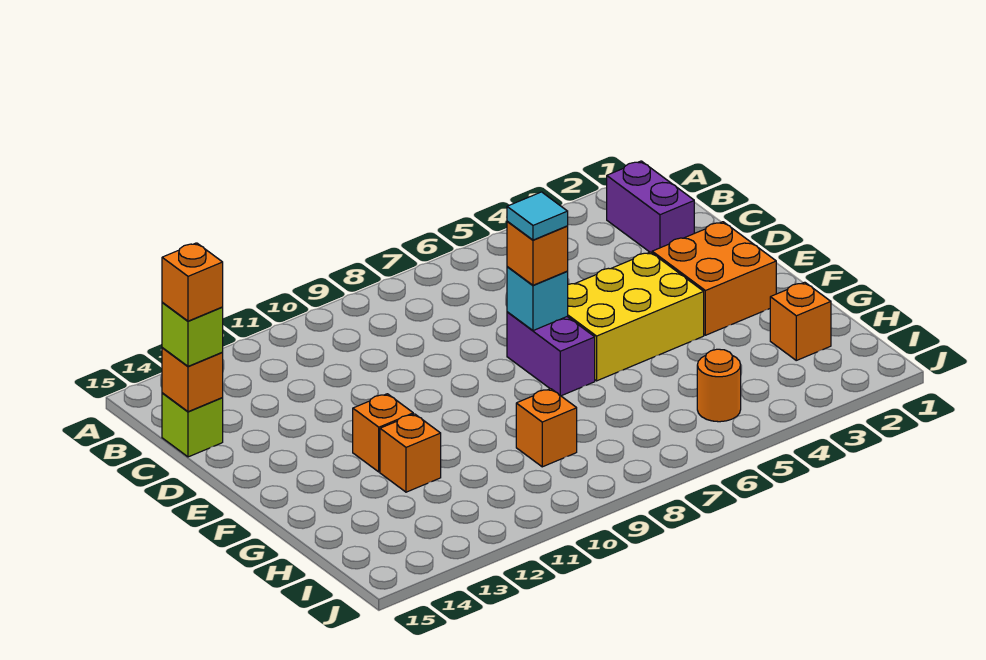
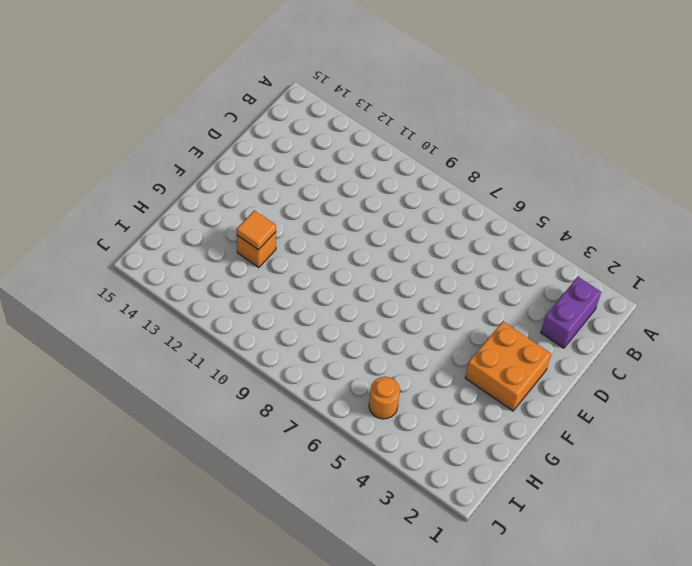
orange 1x1 tile [237,210,276,250] -> none
none -> lime 1x1 brick [162,393,223,457]
none -> yellow 2x3 brick [567,252,704,381]
none -> purple 1x2 brick [507,312,595,396]

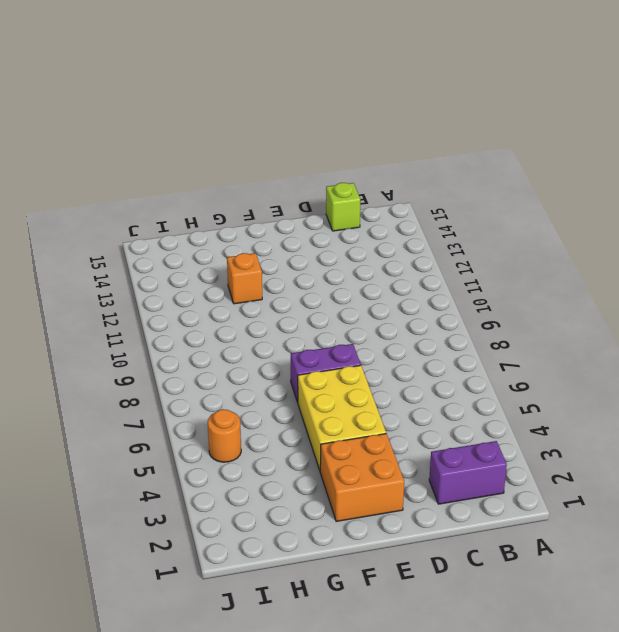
none -> orange 1x1 brick [353,394,413,472]
none -> orange 1x1 brick [770,282,831,360]
none -> orange 1x1 brick [516,389,577,467]

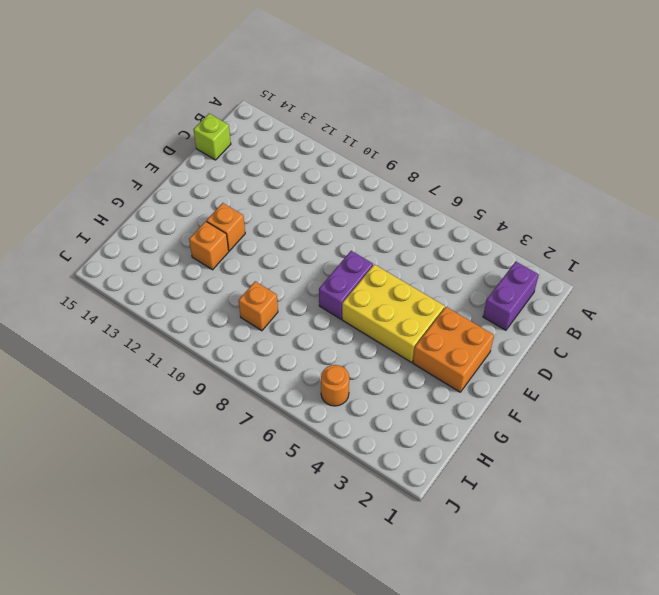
none -> orange 1x1 brick [770,282,831,360]
none -> orange 1x1 brick [162,348,223,412]
none -> cyan 1x1 brick [507,267,568,331]

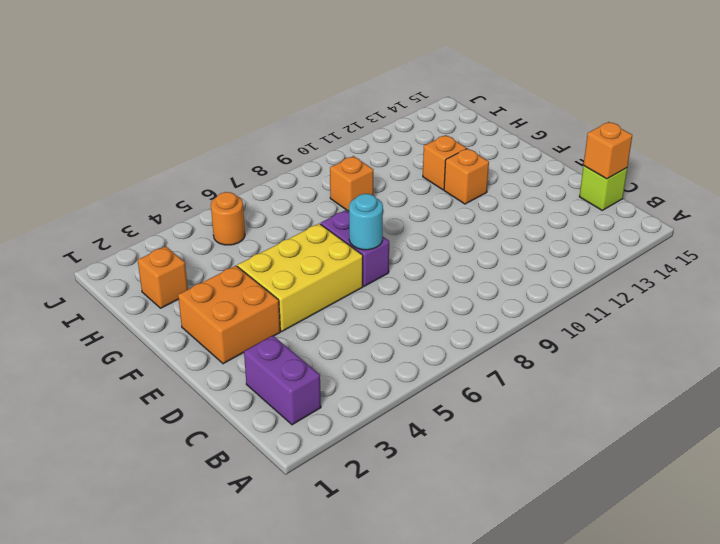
cyan 1x1 round brick [349,194,383,250] -> cyan 1x1 brick [507,267,568,331]
none -> lime 1x1 brick [162,302,223,367]
none -> orange 1x1 brick [507,221,568,285]
none -> orange 1x1 brick [162,243,223,321]

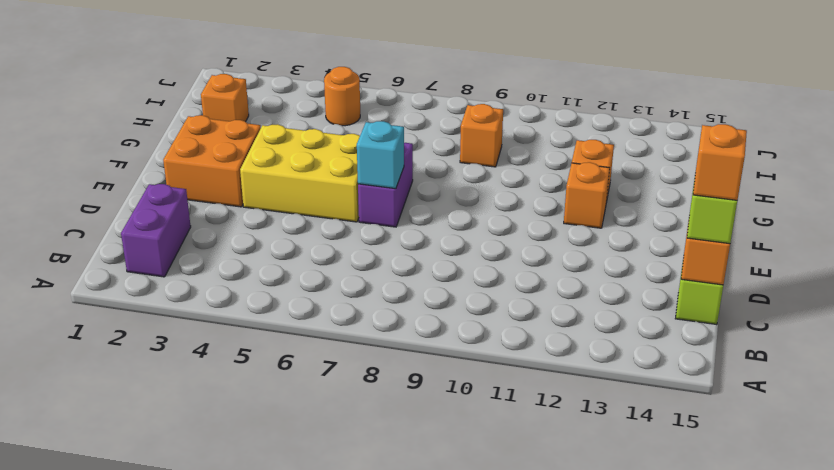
none -> orange 1x1 brick [507,221,568,285]
none -> cyan 1x1 tile [507,192,568,240]

